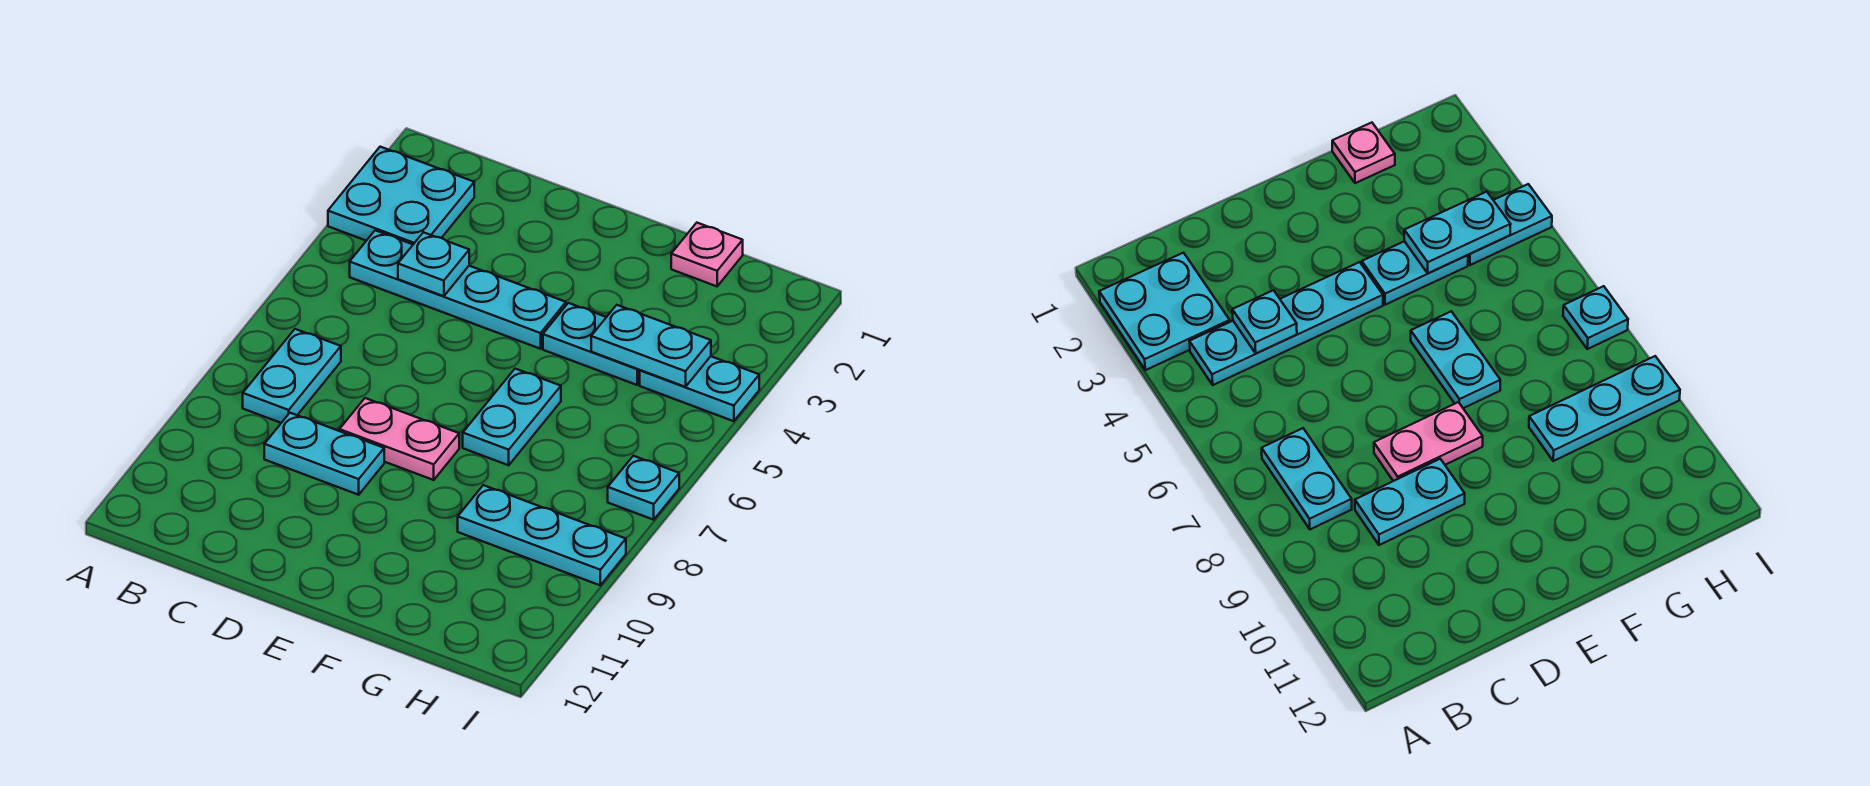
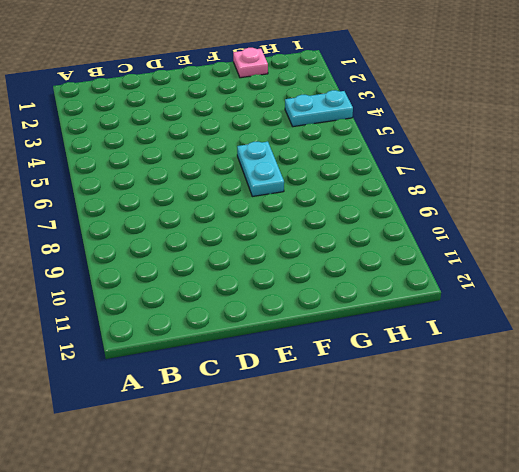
none -> cyan 2x2 plate [328,147,474,244]
none -> cyan 1x4 plate [350,230,566,349]
none -> cyan 1x2 plate [243,329,341,423]

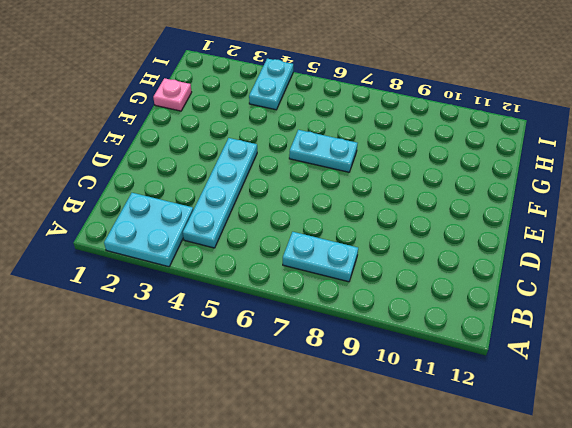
none -> cyan 1x2 plate [264,413,384,495]
none -> pink 1x2 plate [339,398,459,480]
none -> cyan 1x2 plate [543,303,640,385]

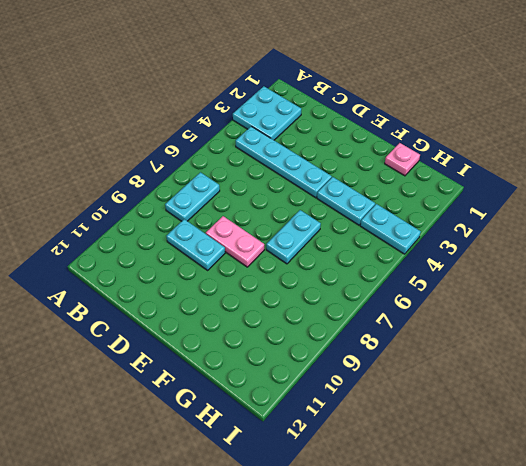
none -> cyan 1x3 plate [458,485,626,585]
none -> cyan 1x1 plate [608,456,679,520]
none -> cyan 1x1 plate [398,232,469,296]

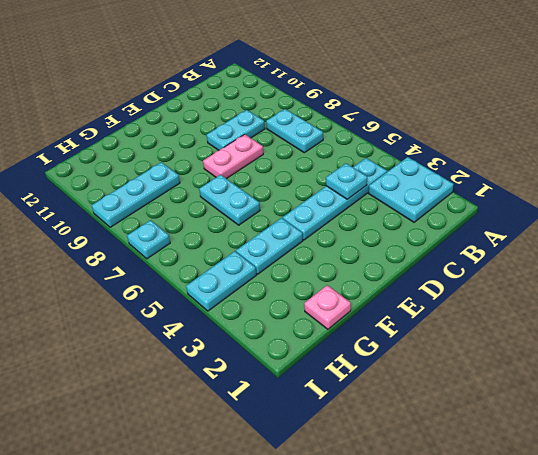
none -> cyan 1x2 plate [591,305,711,387]

